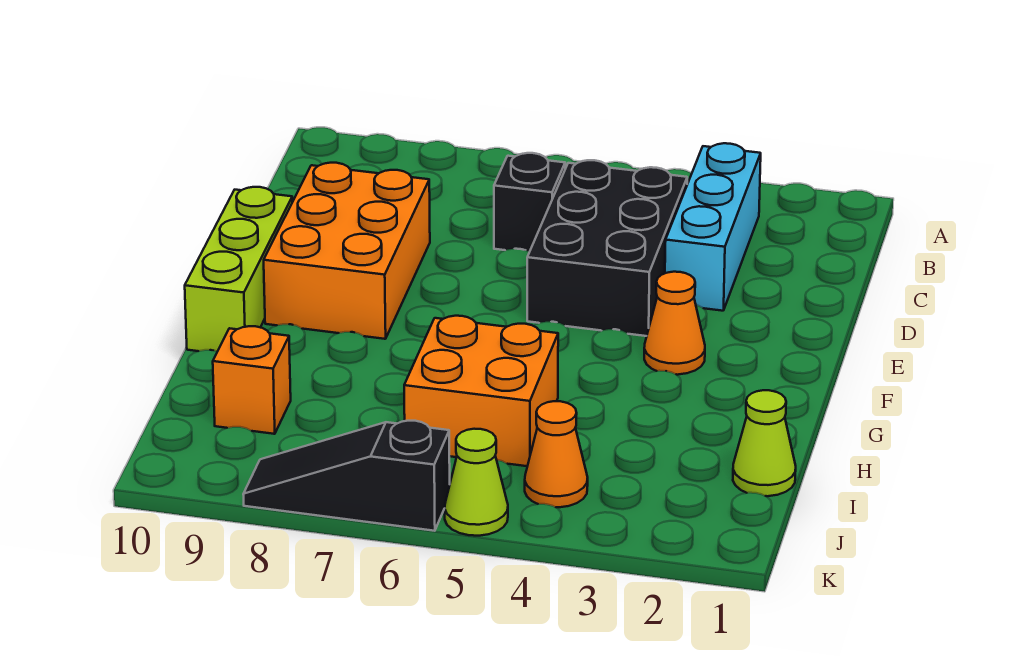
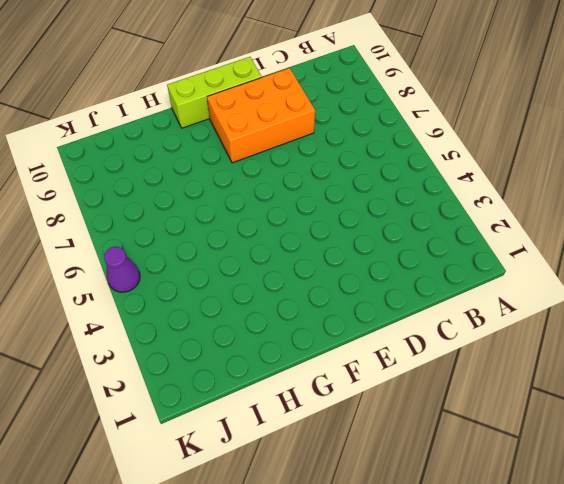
purple 1x1 cone [104,247,140,292] -> lime 1x1 cone [445,429,508,536]
none -> cyan 1x3 brick [665,143,761,311]
none -> black 2x3 brick [527,160,687,336]
none -> black 1x1 brick [494,153,565,252]

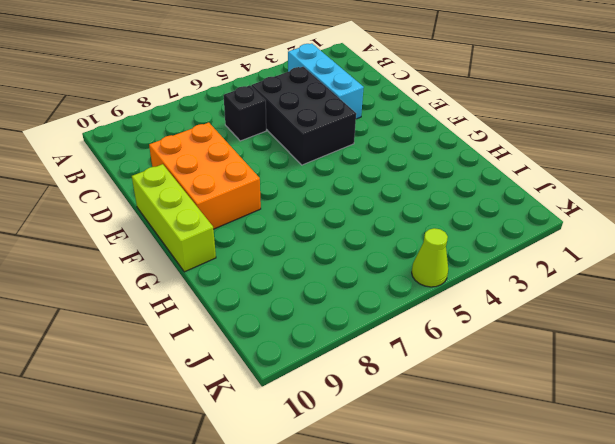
none -> orange 1x1 cone [644,272,705,375]
none -> orange 2x2 brick [404,316,558,466]
none -> lime 1x1 cone [733,390,796,496]

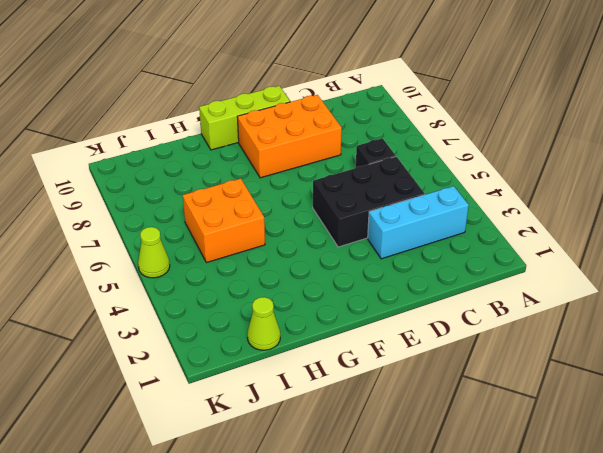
none -> orange 1x1 cone [644,272,705,375]
none -> orange 1x1 brick [213,326,291,434]
none -> orange 1x1 cone [525,401,588,507]

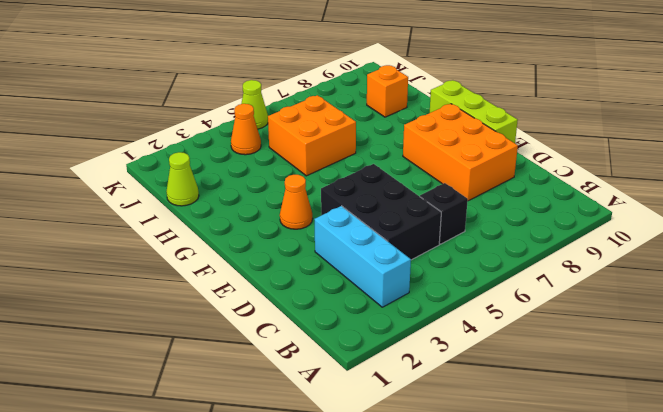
none -> black 1x3 slope [243,421,450,531]

